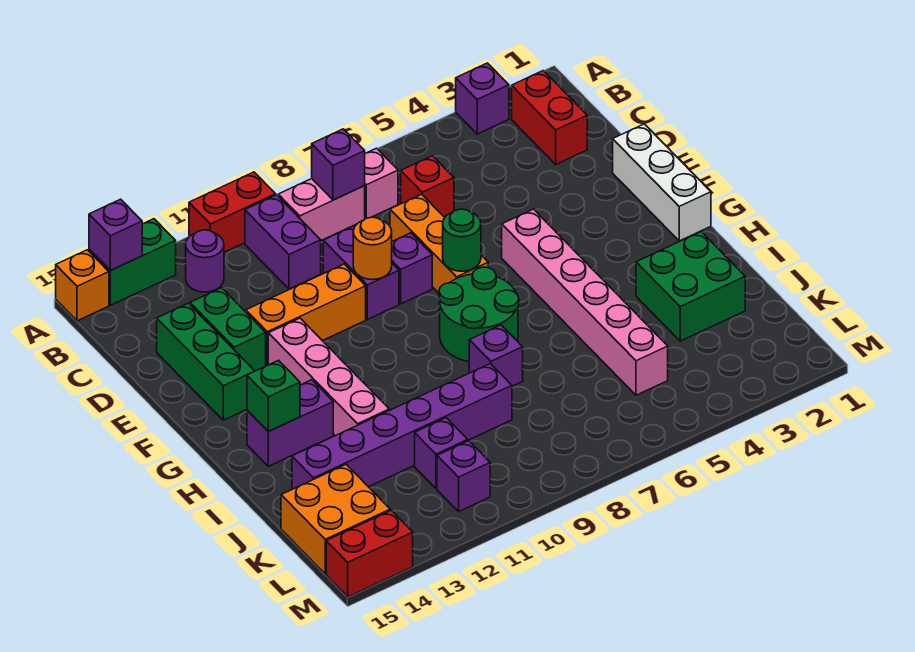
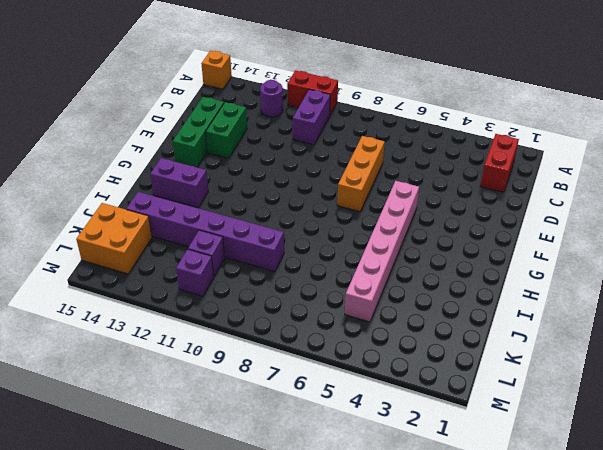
none -> purple 1x1 brick [456,63,509,134]
none -> green 1x2 brick [89,219,176,305]
none -> pink 1x1 brick [364,148,398,219]
none -> pink 1x2 brick [278,179,365,240]

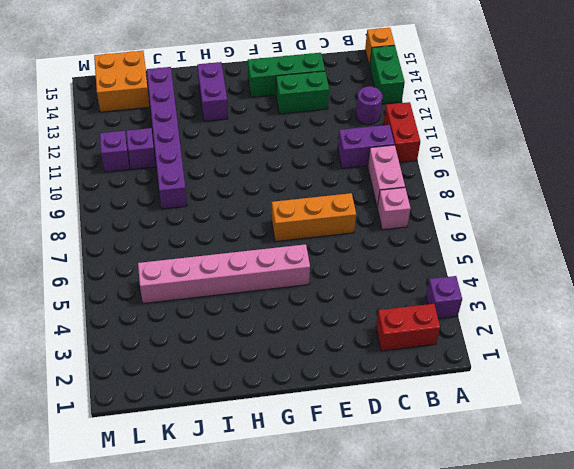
none -> red 1x1 brick [401,156,454,217]
none -> purple 1x2 brick [323,226,399,319]
none -> white 1x3 brick [613,124,711,241]
none -> purple 1x1 brick [392,233,432,304]

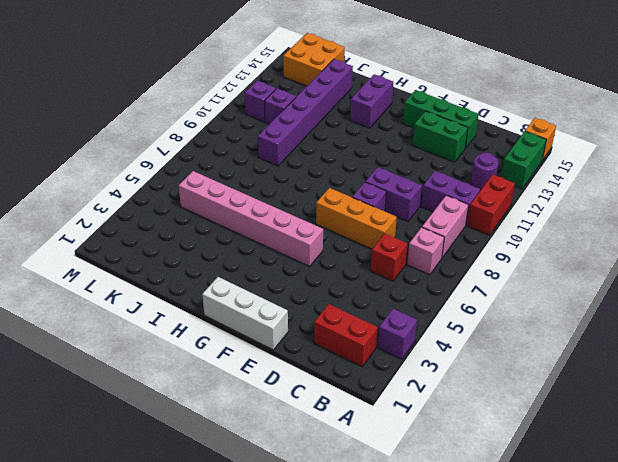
none -> orange 1x3 brick [246,264,366,366]
none -> pink 1x4 brick [268,318,389,436]
none -> green 2x2 round brick [439,267,519,362]
none -> green 2x2 brick [636,232,745,341]

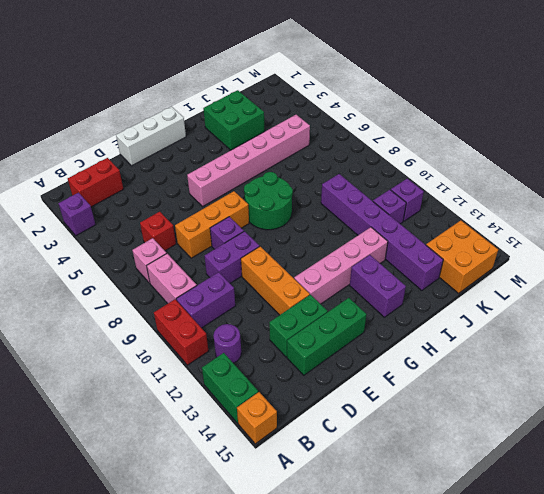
none -> purple 1x1 brick [469,325,523,386]
none -> red 1x2 brick [326,510,413,597]
none -> purple 1x1 brick [89,199,142,270]
none -> purple 1x1 brick [312,129,365,200]

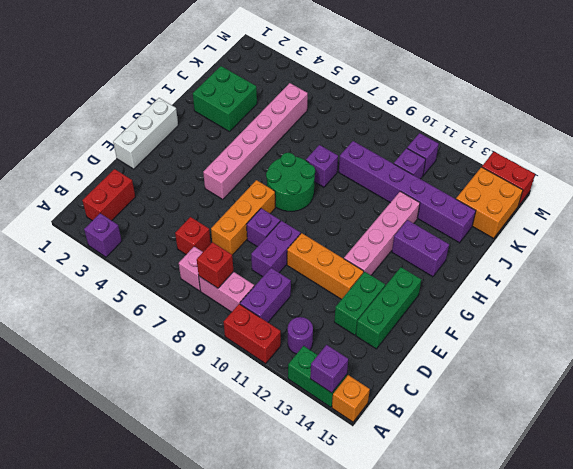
red 1x1 brick [197,242,233,288] -> purple 1x1 brick [312,129,365,200]
none -> orange 1x1 round brick [353,217,392,280]
none -> green 1x1 round brick [443,209,481,271]
none -> green 1x1 brick [247,360,300,431]

